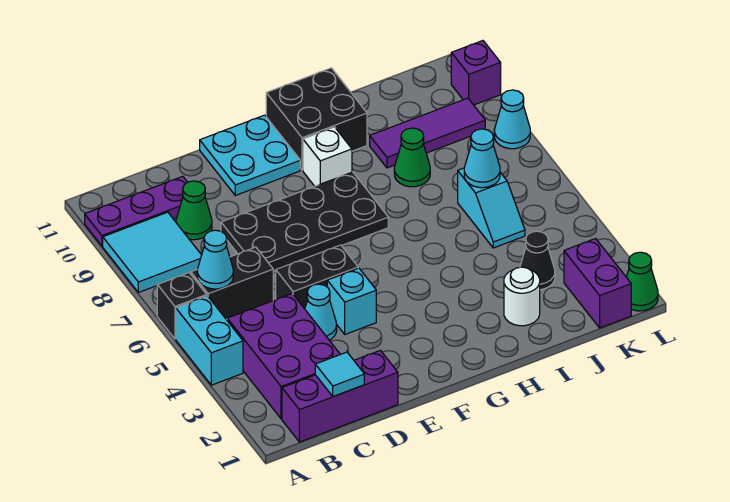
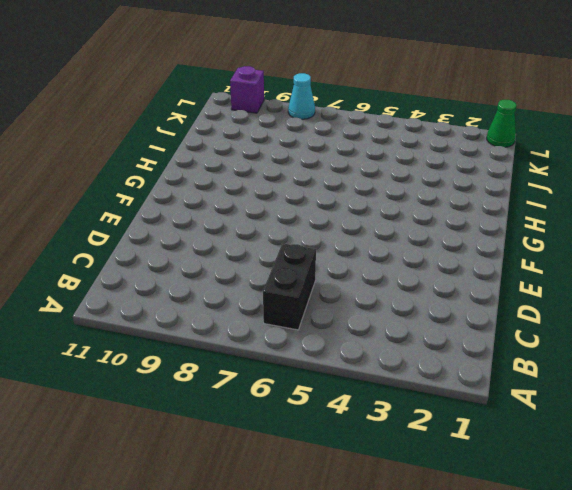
none -> cyan 1x2 brick [176,296,243,385]
none -> black 1x1 brick [157,273,207,339]
none -> cyan 2x2 tile [103,212,202,293]

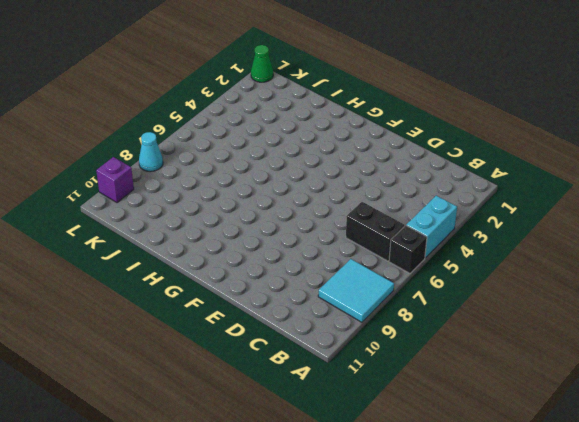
none -> purple 1x3 plate [85,176,188,246]
none -> purple 1x3 brick [282,350,398,442]
none -> purple 2x3 brick [227,294,340,419]

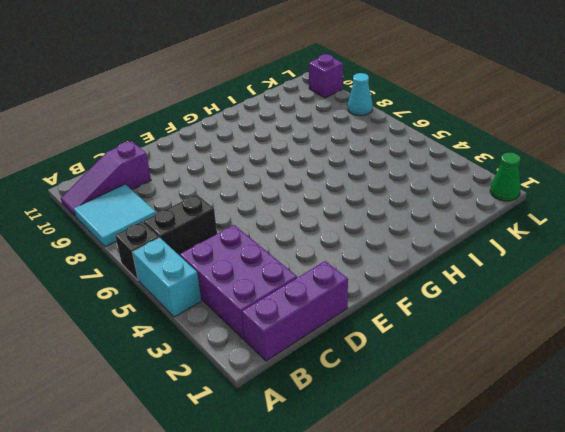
purple 1x3 slope [61,141,151,217] -> purple 1x3 plate [85,176,188,246]
none -> green 1x1 cone [176,181,212,240]
none -> cyan 1x1 cone [305,284,337,340]
none -> black 1x2 brick [276,245,358,309]

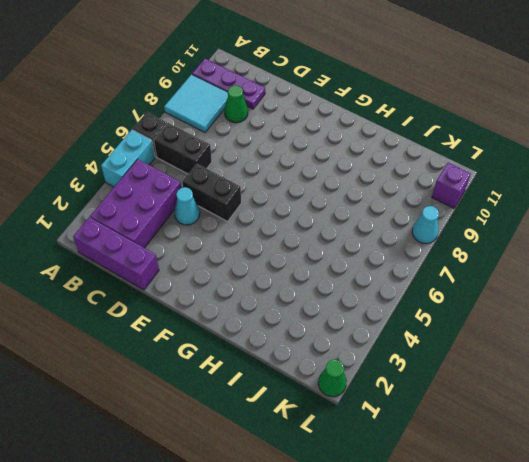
none -> black 2x4 plate [221,172,388,271]
none -> cyan 1x1 brick [327,268,376,334]
none -> cyan 2x2 plate [200,115,300,195]

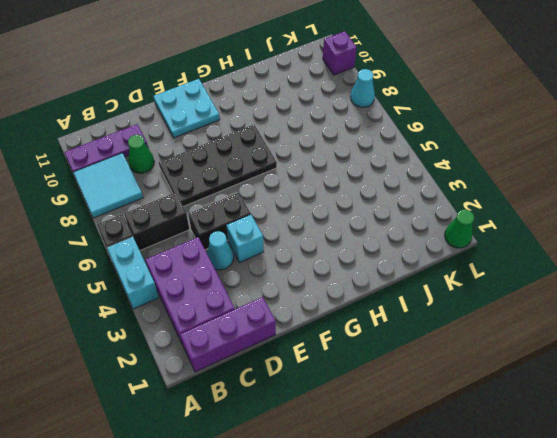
none -> white 1x1 brick [303,127,352,186]
none -> black 2x2 brick [266,68,367,170]
none -> white 1x1 round brick [504,267,540,326]

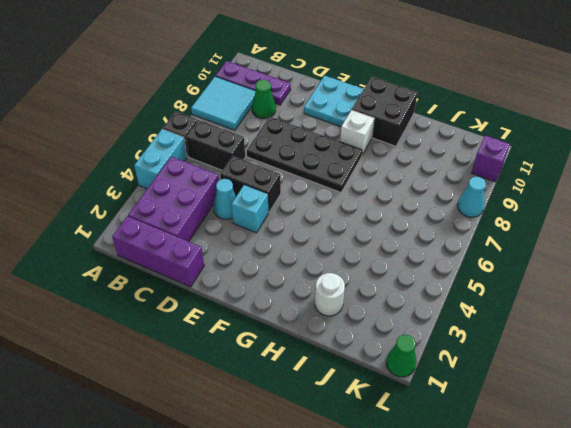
none -> green 1x1 cone [394,128,430,187]
none -> purple 1x3 tile [370,98,485,168]
none -> black 1x1 cone [520,231,555,290]

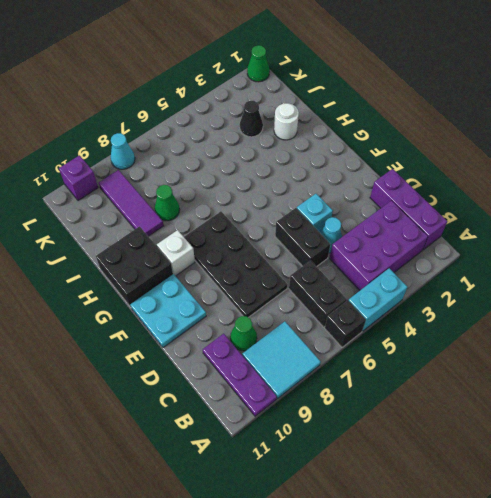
none -> cyan 1x2 slope [458,168,525,248]
none -> purple 1x2 brick [564,239,631,328]
none -> cyan 1x1 cone [197,230,233,289]

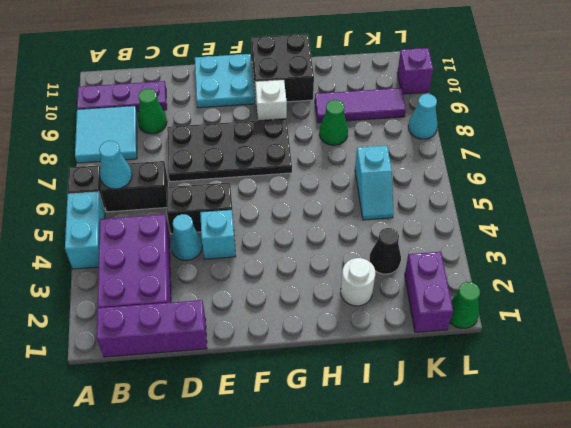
none -> cyan 1x1 tile [315,352,364,397]
none -> cyan 1x1 cone [464,129,500,188]

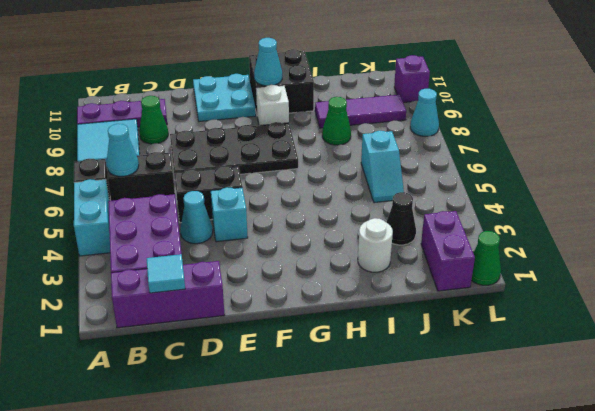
cyan 1x1 cone [254,38,282,86] -> cyan 1x1 cone moved to [464,129,500,188]

